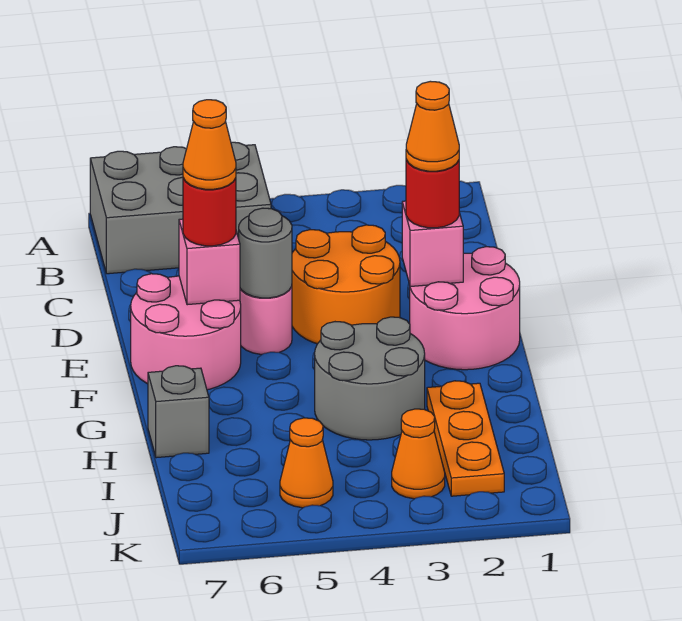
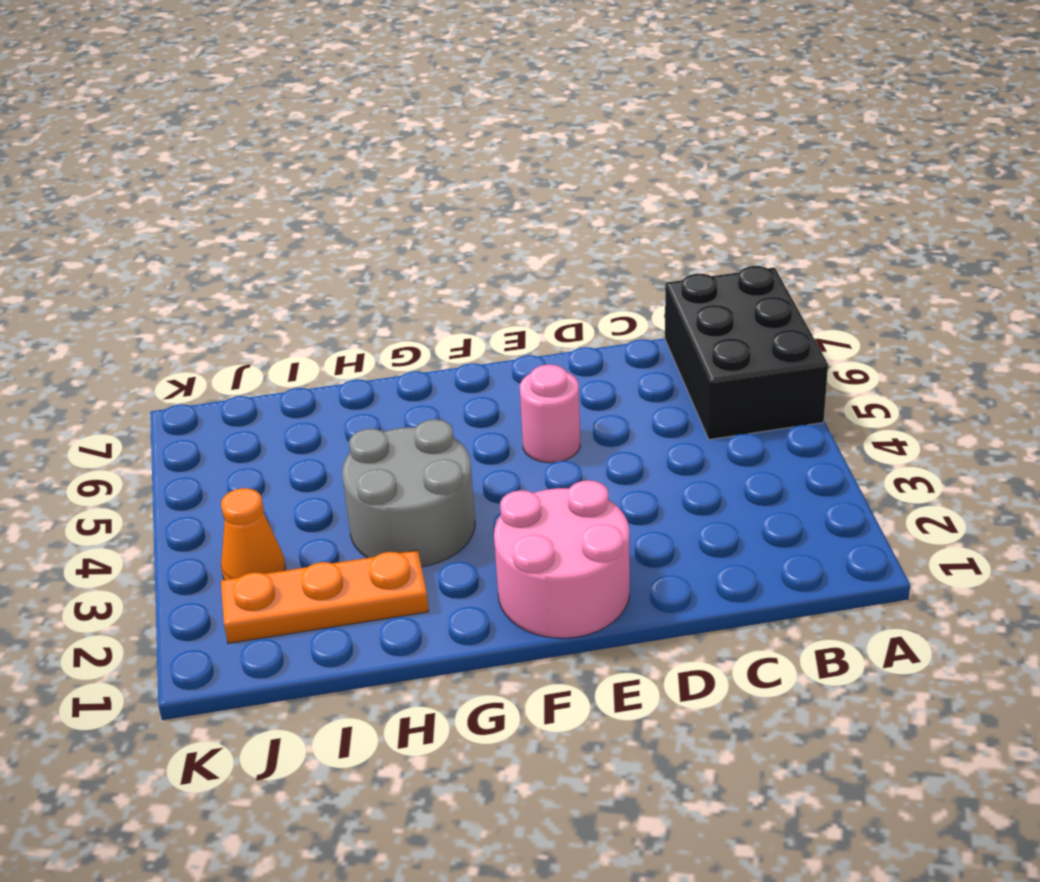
black 2x3 brick [665,266,828,440] -> grey 2x3 brick [90,142,271,274]
none -> orange 2x2 round brick [292,225,400,344]
none -> pink 2x2 round brick [131,274,241,390]
none -> grey 1x1 brick [148,366,209,458]

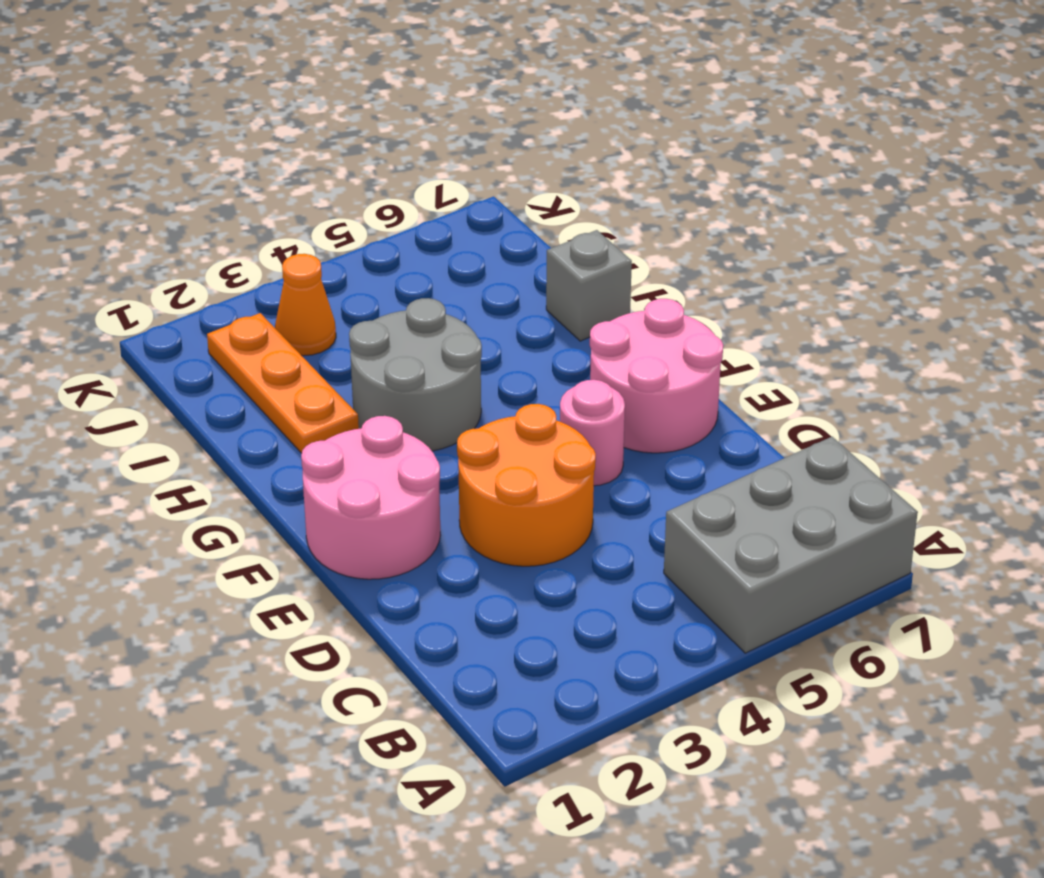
none -> orange 1x1 cone [280,418,333,508]
none -> pink 1x1 brick [402,201,463,286]
none -> grey 1x1 round brick [239,208,292,298]

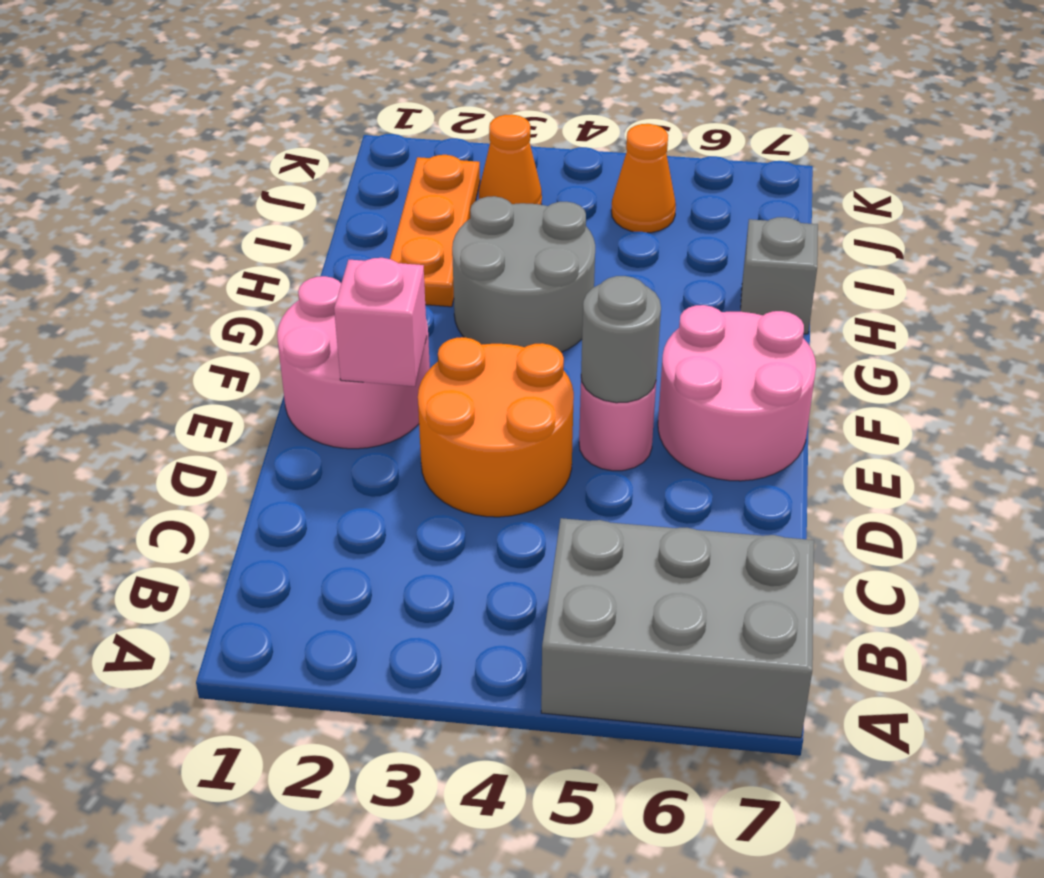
none -> pink 1x1 brick [179,219,240,305]
none -> red 1x1 round brick [406,160,459,228]
none -> red 1x1 round brick [183,178,236,246]

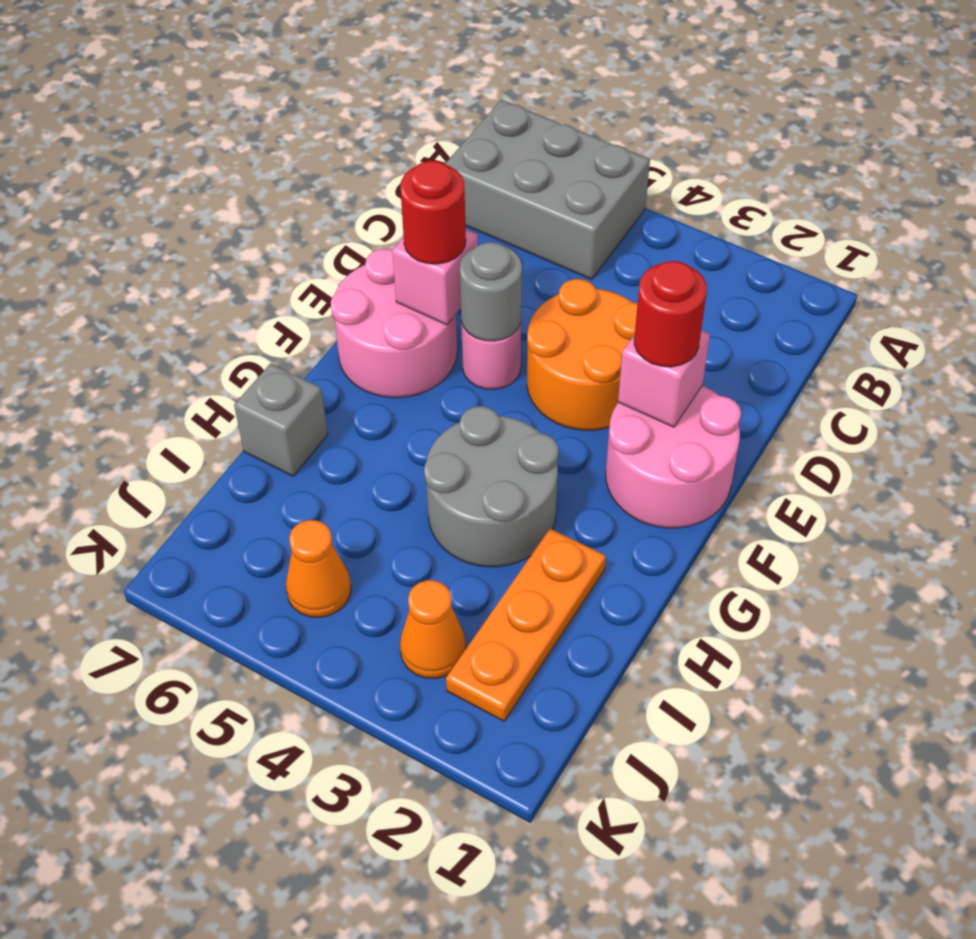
none -> orange 1x1 cone [406,81,459,171]
none -> orange 1x1 cone [183,100,236,189]

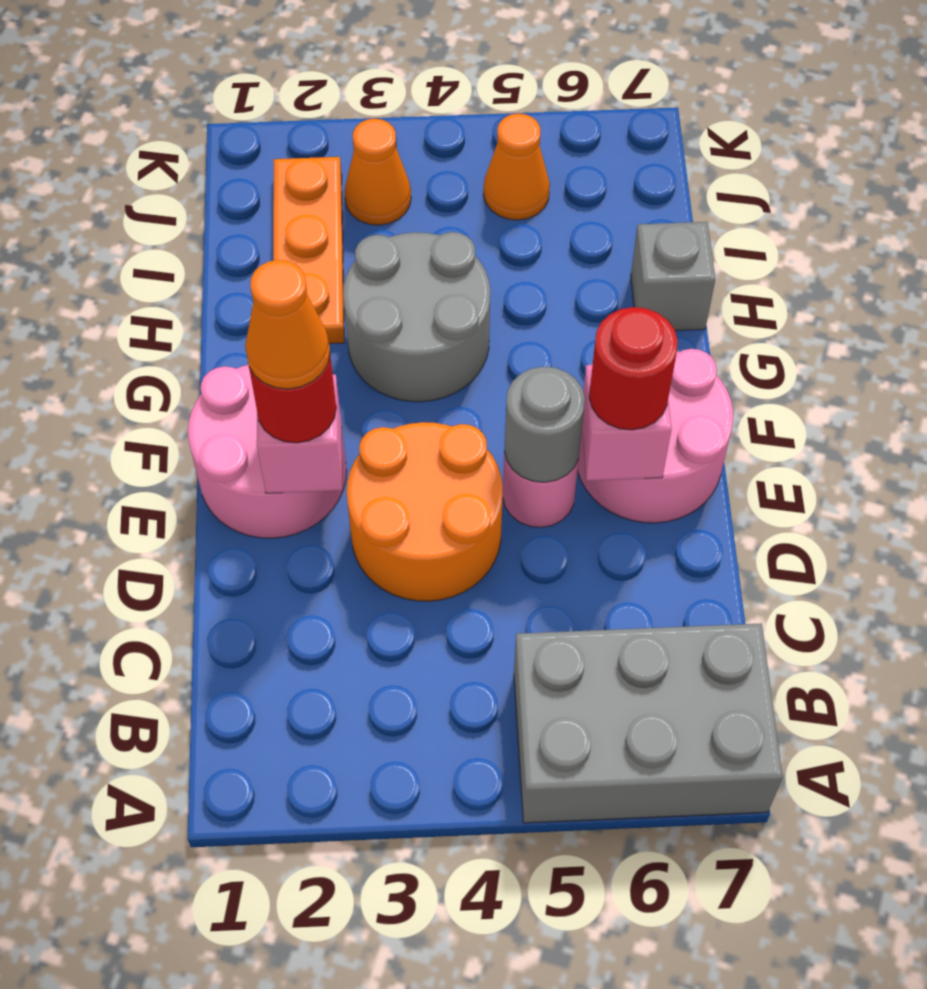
none -> orange 1x1 cone [183,100,236,189]

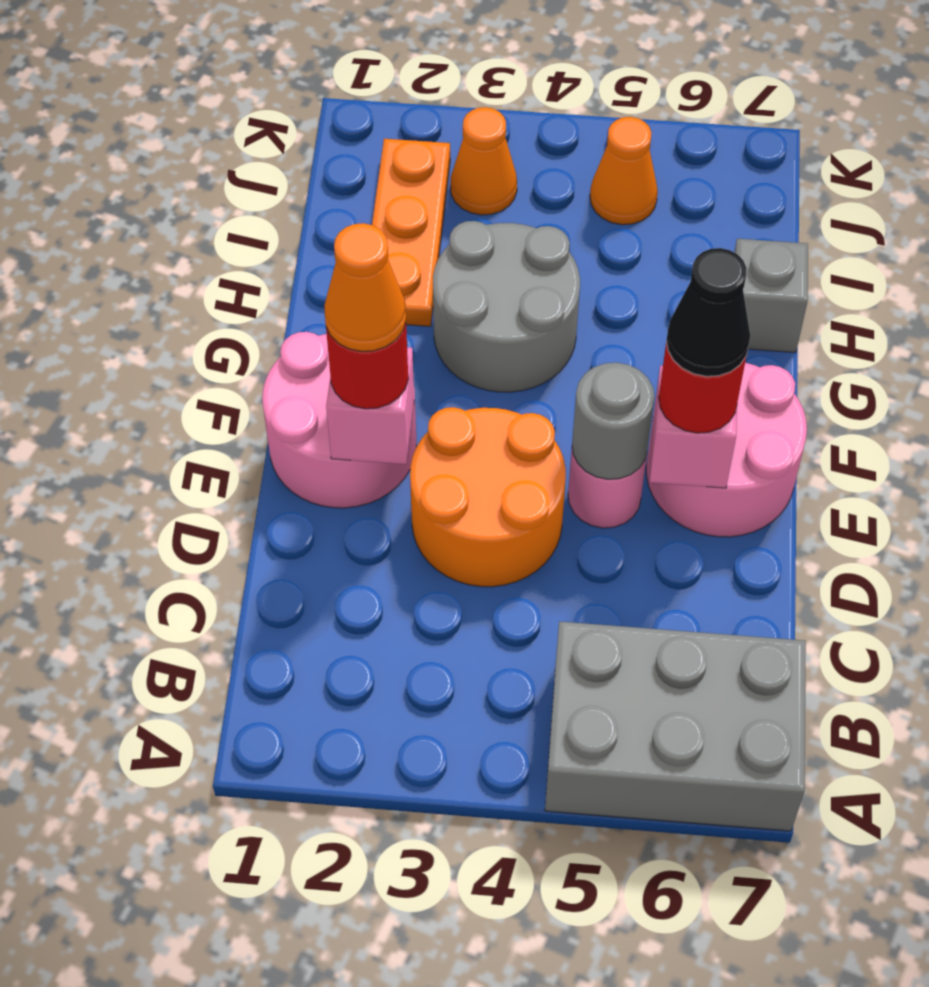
black 1x1 cone [667,248,750,376] -> orange 1x1 cone [183,100,236,189]

